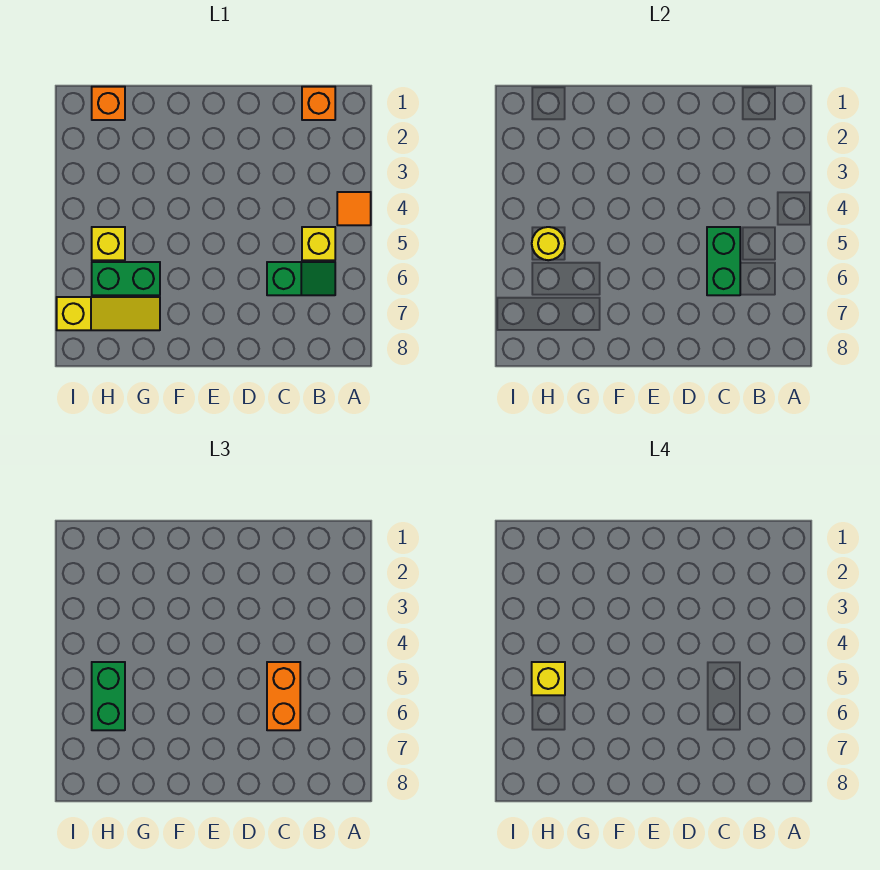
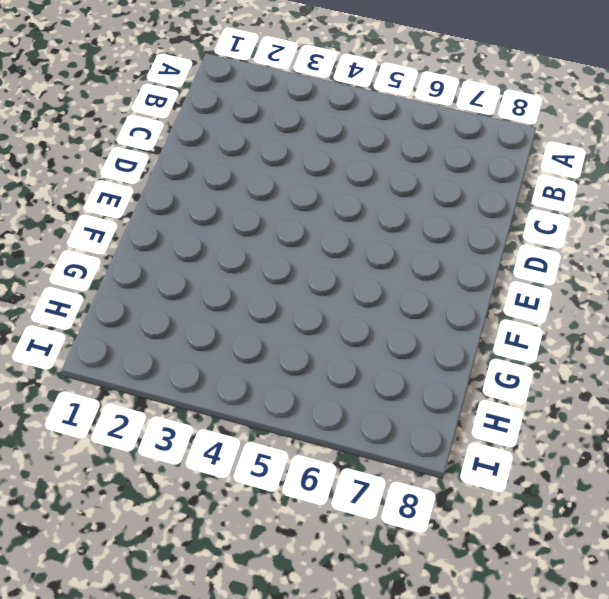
none -> orange 1x1 tile [337,192,371,225]
none -> orange 1x1 brick [302,87,335,120]
none -> yellow 1x1 brick [302,227,335,260]

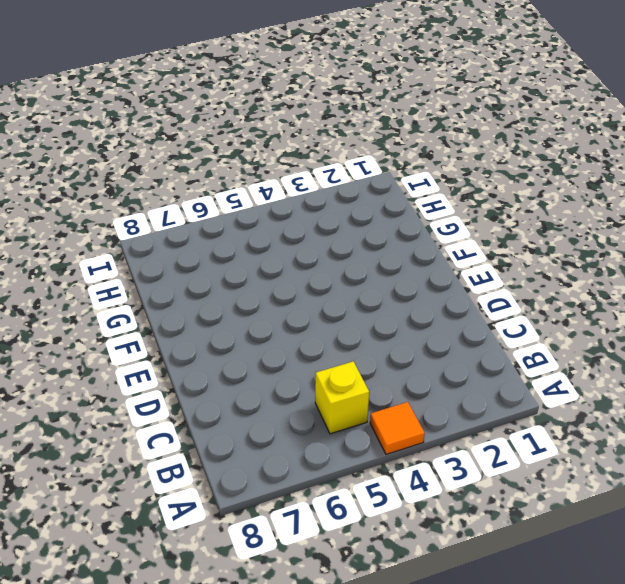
none -> orange 1x1 brick [302,87,335,120]
none -> green 1x2 slope [267,262,335,295]
none -> green 1x2 brick [92,262,160,295]

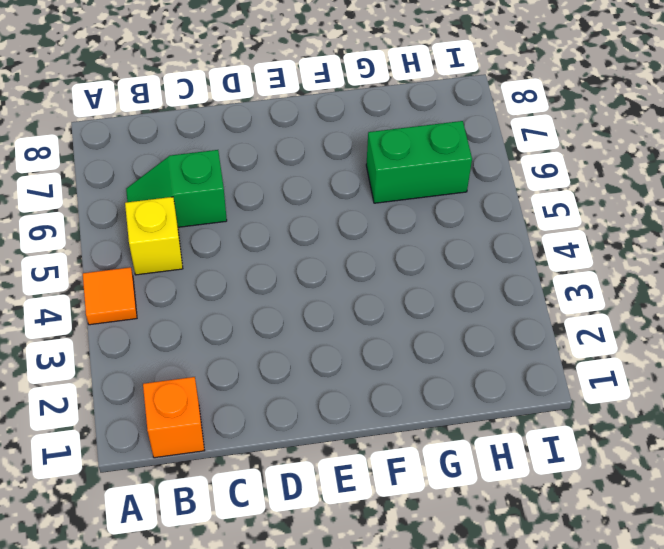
none -> yellow 1x3 slope [57,297,160,330]
none -> orange 1x1 brick [92,87,125,120]
none -> yellow 1x1 brick [92,227,125,260]

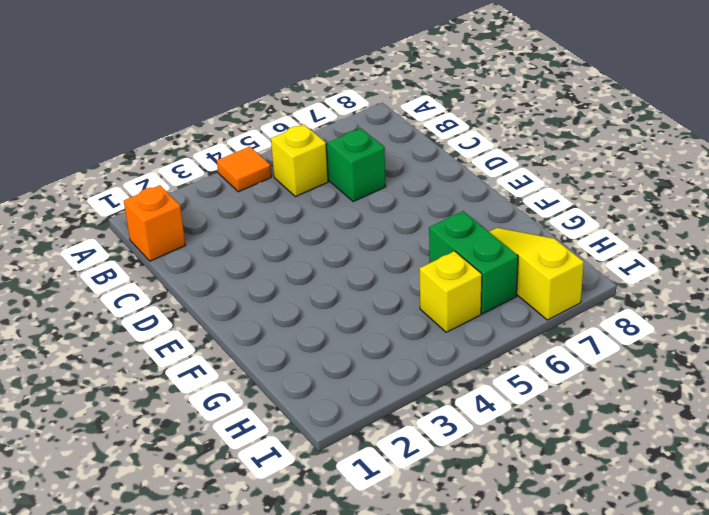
none -> orange 1x1 brick [92,87,125,120]
none -> green 1x2 brick [707,227,740,295]
none -> yellow 1x1 round brick [532,227,565,260]

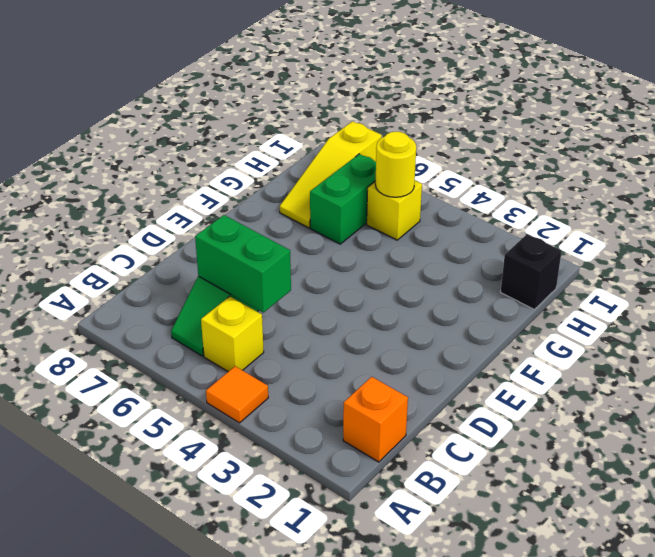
black 1x1 brick [501,234,562,310] -> orange 1x1 brick [92,87,125,120]
none -> orange 1x2 brick [267,662,300,730]
none -> green 1x2 brick [92,662,125,730]
none -> yellow 1x1 brick [532,662,565,695]

